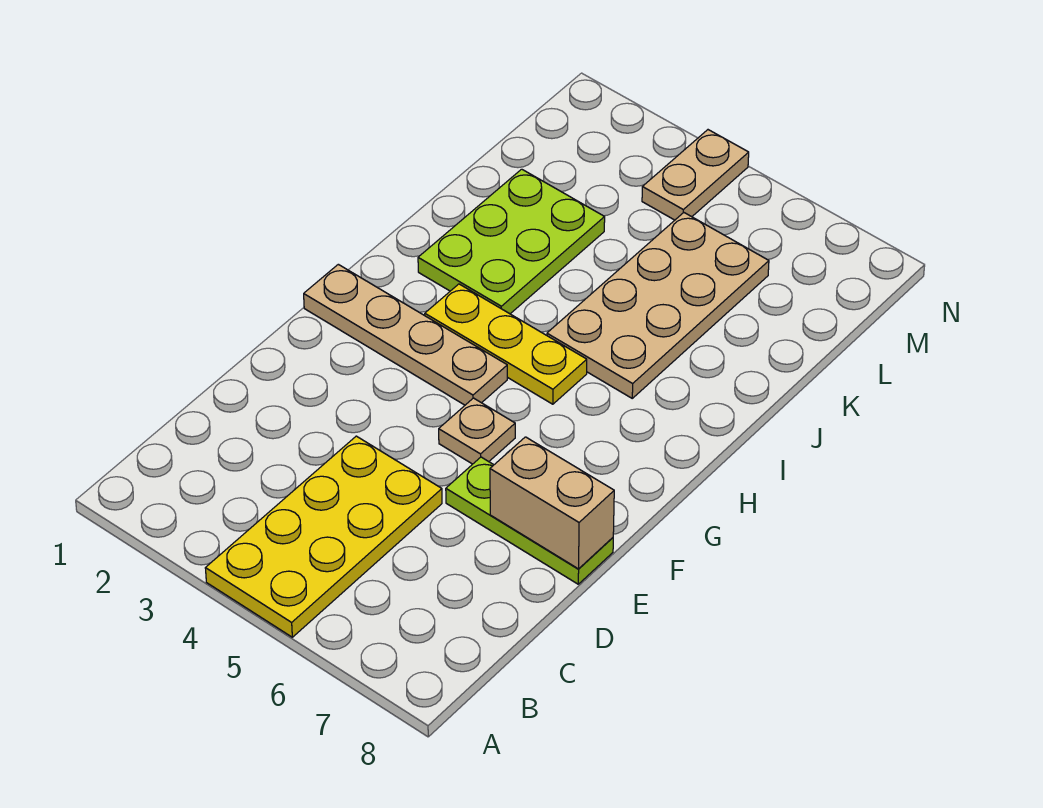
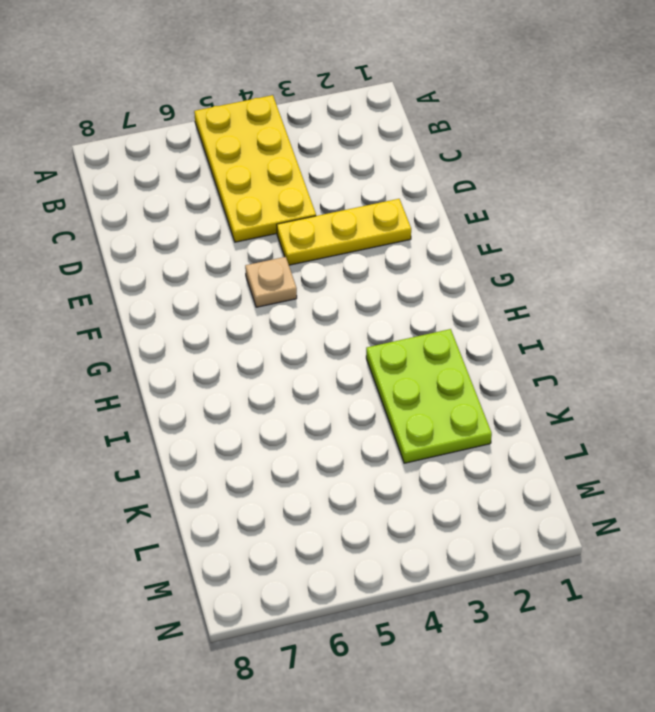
yellow 1x3 plate [277,199,411,265] -> yellow 1x3 plate moved to [425,284,587,404]
none -> lime 1x3 plate [446,457,613,584]
none -> tan 1x4 plate [304,264,507,405]

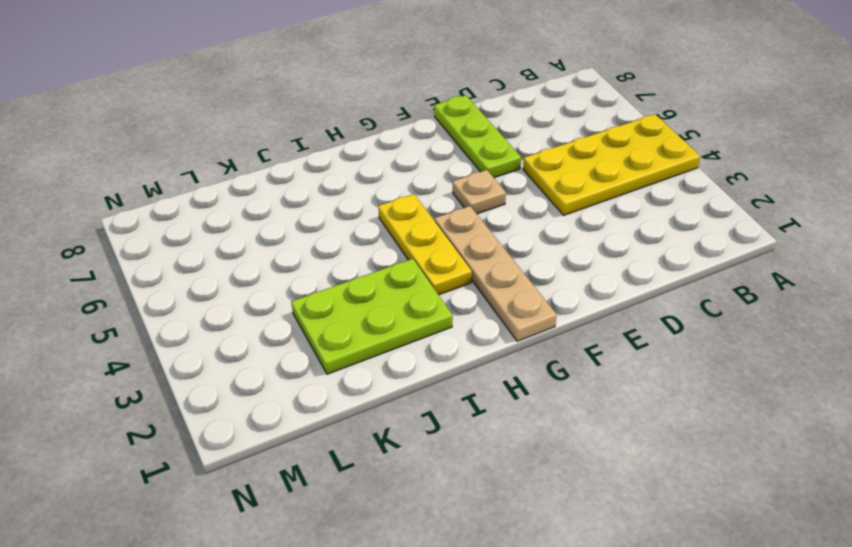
none -> tan 2x4 plate [547,213,769,398]
none -> tan 1x2 plate [642,130,749,220]

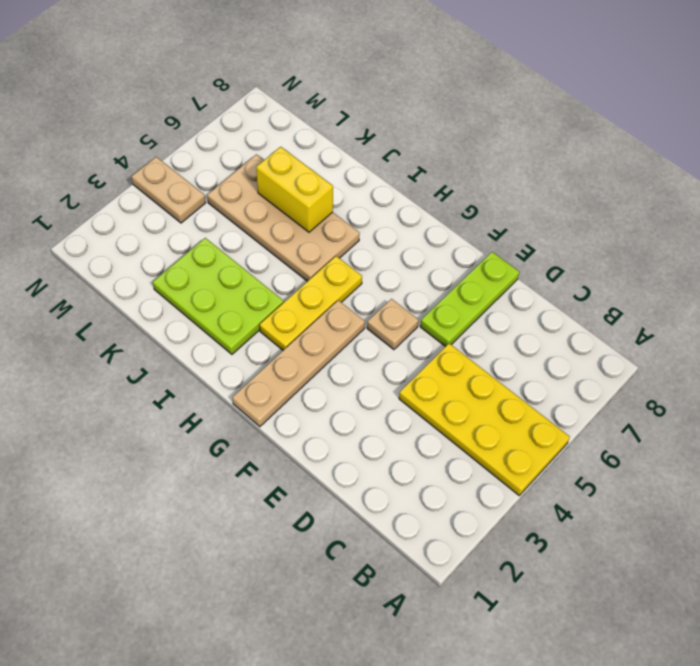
yellow 1x2 brick [256,147,333,232] -> none
none -> tan 1x2 brick [490,437,614,569]

